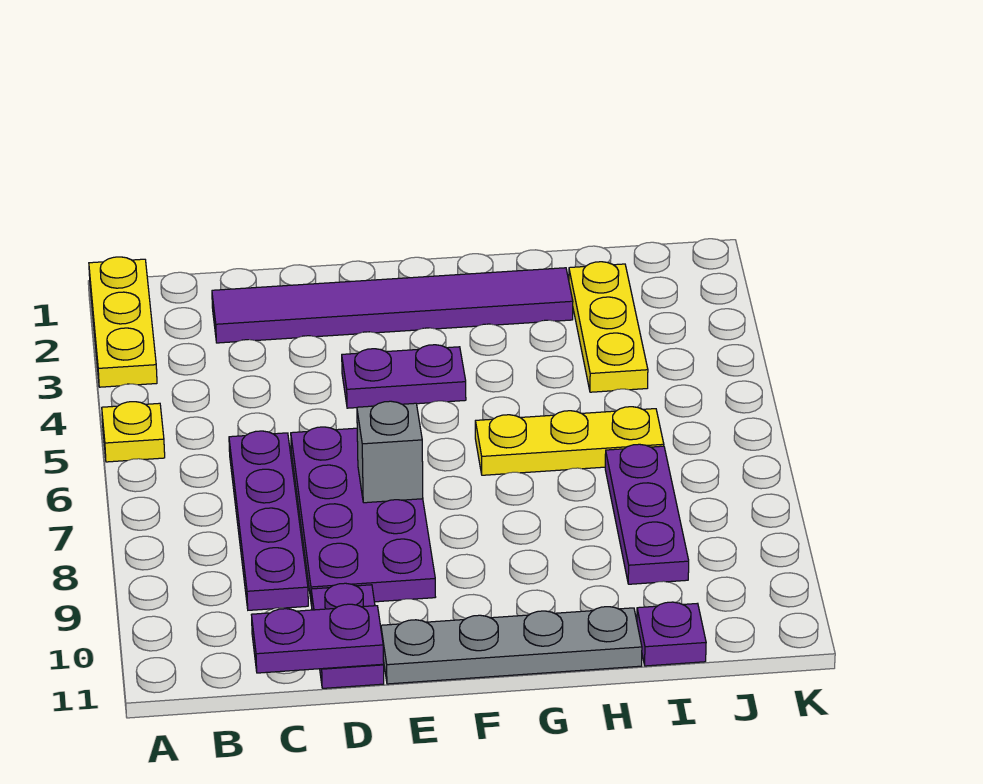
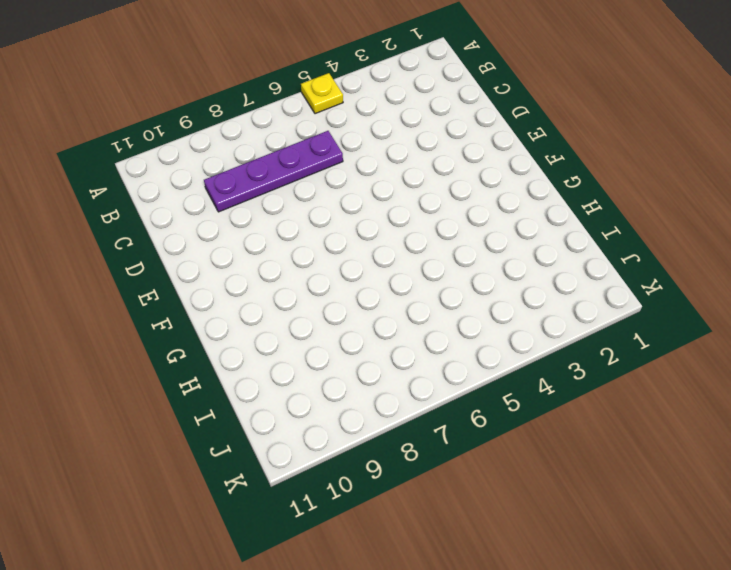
none -> yellow 1x3 plate [89,257,157,387]
none -> purple 1x6 tile [212,268,573,343]
none -> purple 2x4 plate [291,427,435,606]

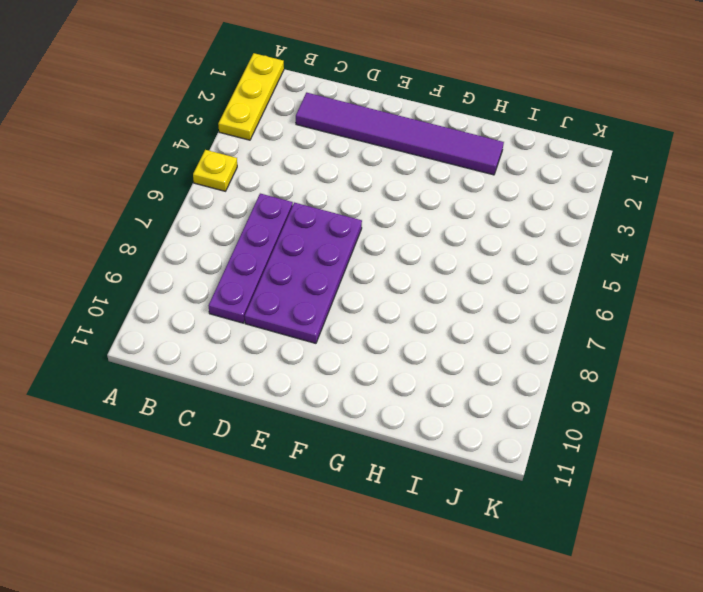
none -> purple 1x2 plate [311,583,384,688]
none -> purple 1x2 plate [342,345,466,408]
none -> grey 1x4 plate [381,607,642,684]

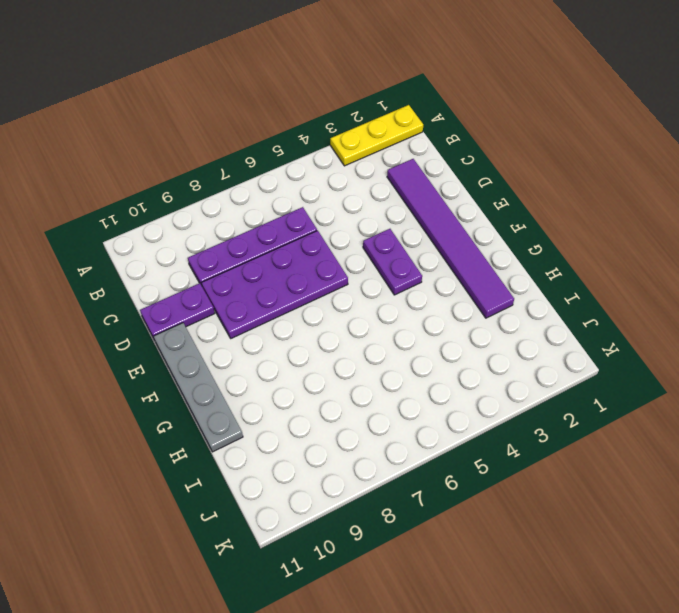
none -> yellow 1x1 plate [102,402,165,462]
none -> yellow 1x3 plate [475,407,664,475]
none -> yellow 1x3 plate [569,262,648,392]

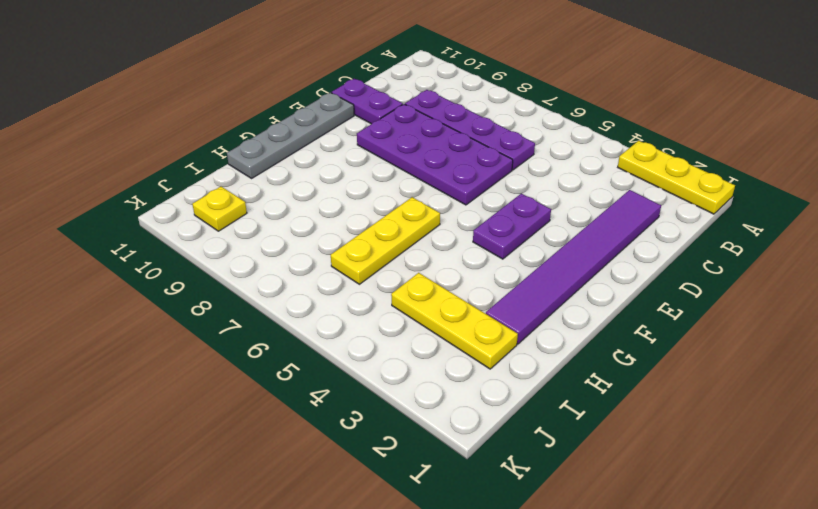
yellow 1x1 plate [193,187,247,231] -> yellow 1x1 plate moved to [102,402,165,462]
none -> purple 1x3 plate [605,444,689,584]
none -> purple 1x1 plate [637,602,706,666]
none -> purple 1x2 plate [252,604,384,673]

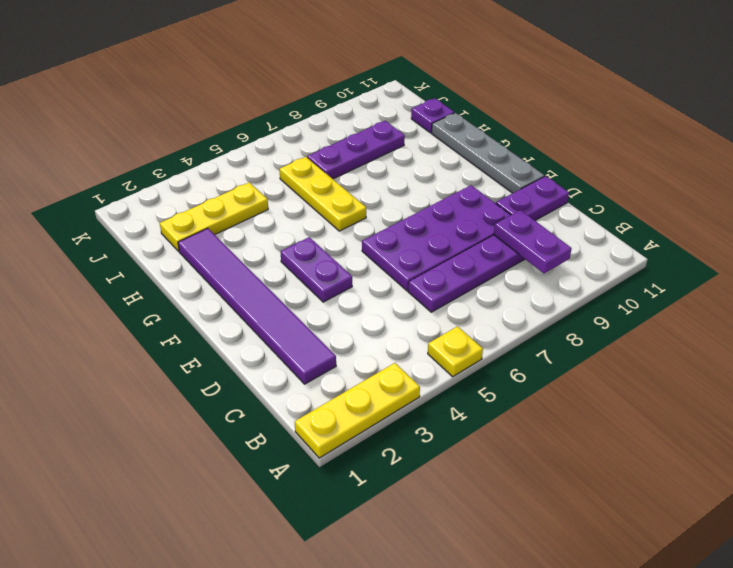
purple 1x2 plate [494,210,572,273] -> purple 1x2 plate moved to [252,604,384,673]
none -> grey 1x1 brick [357,401,423,503]

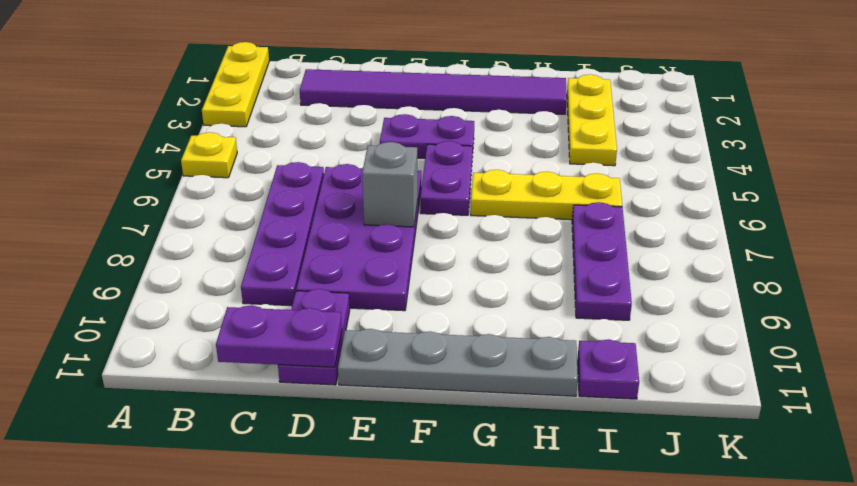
purple 1x2 plate [420,141,473,215] -> none

